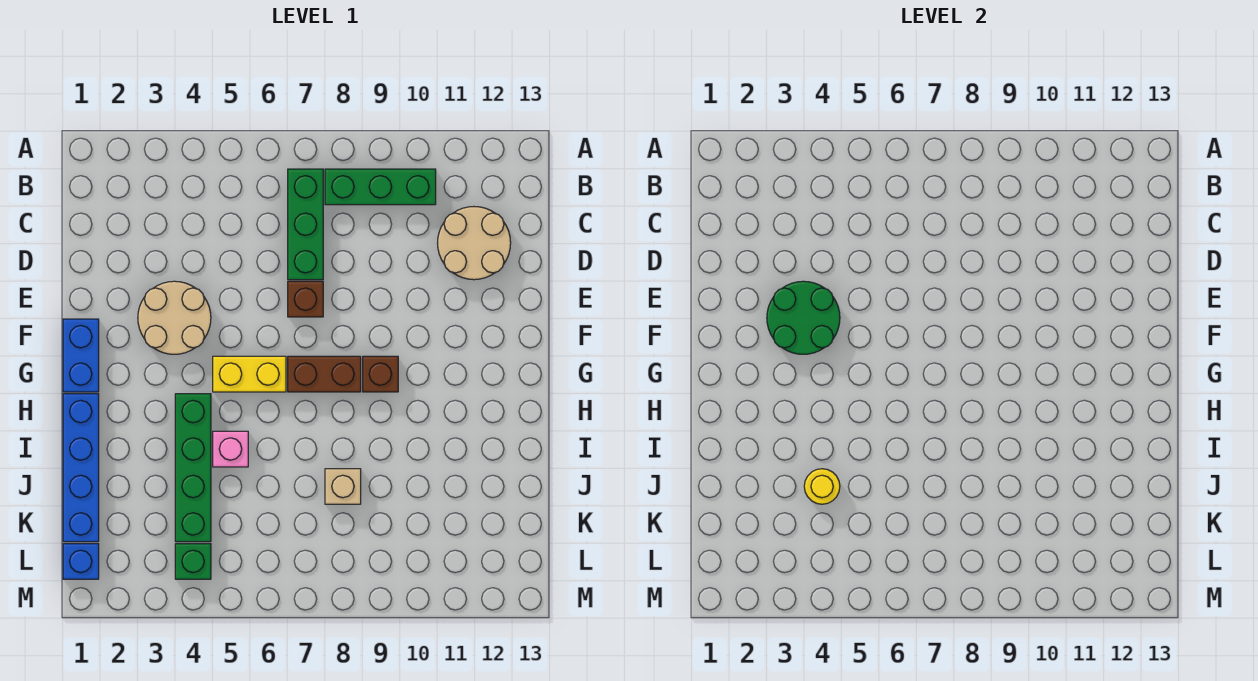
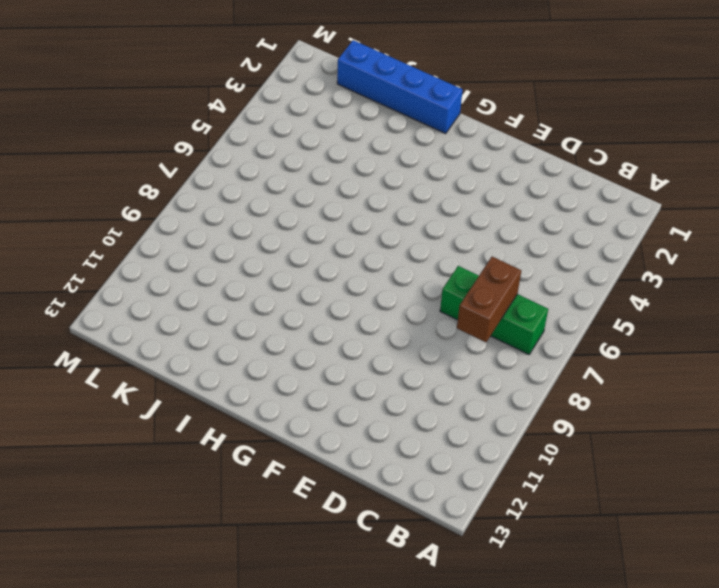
brown 1x2 brick [457,257,521,342] -> brown 1x2 brick moved to [288,356,361,392]
none -> green 1x3 brick [325,169,436,205]
none -> tan 2x2 round brick [438,207,511,280]
none -> tan 2x2 round brick [138,281,211,354]

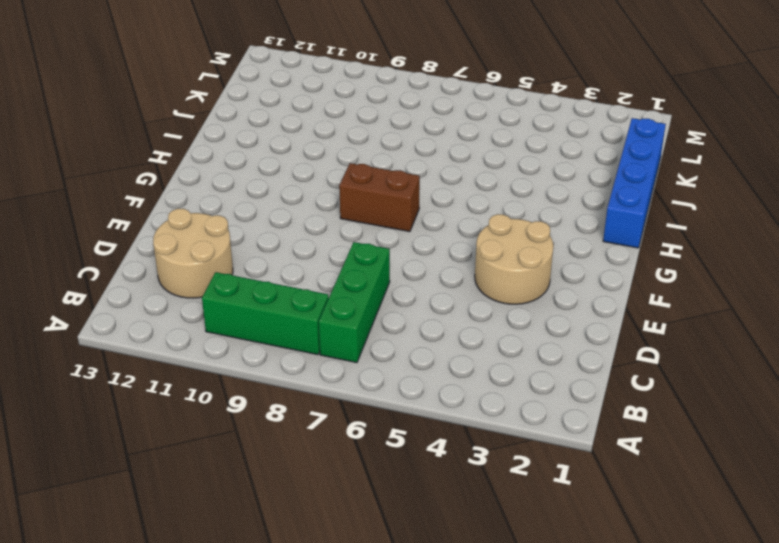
none -> brown 1x1 brick [288,281,323,317]
none -> blue 1x2 brick [63,319,99,392]
none -> yellow 1x2 brick [213,356,286,392]

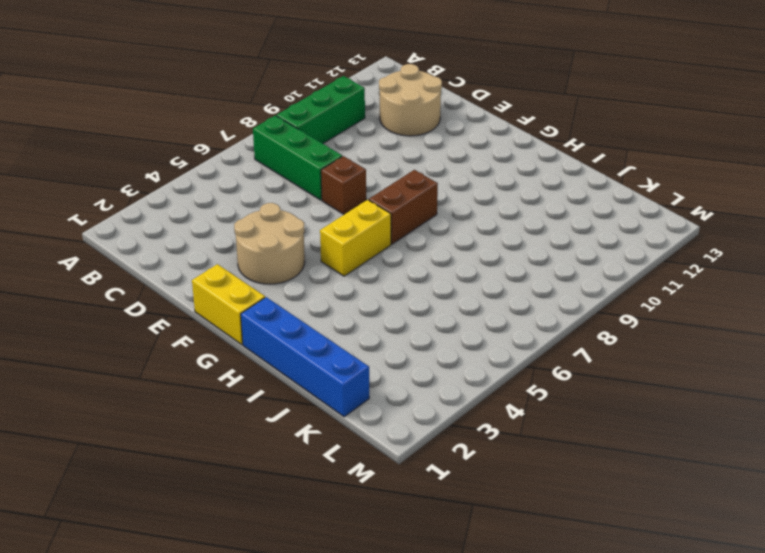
yellow 1x2 brick [192,264,265,344] -> blue 1x2 brick [63,319,99,392]
none -> brown 1x1 brick [363,356,398,392]
none -> green 1x4 brick [175,394,211,542]
none -> pink 1x1 brick [213,431,248,467]

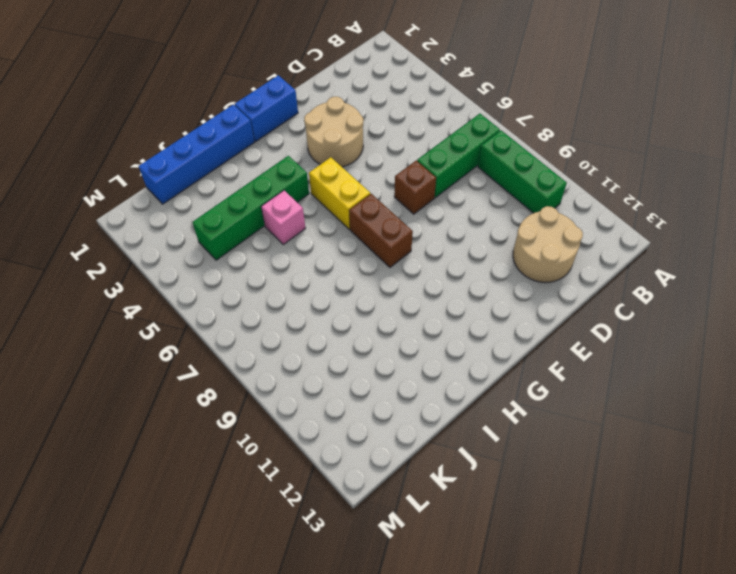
none -> brown 1x1 brick [363,356,398,392]
none -> tan 1x1 brick [325,469,361,504]
none -> blue 1x1 brick [63,544,99,579]

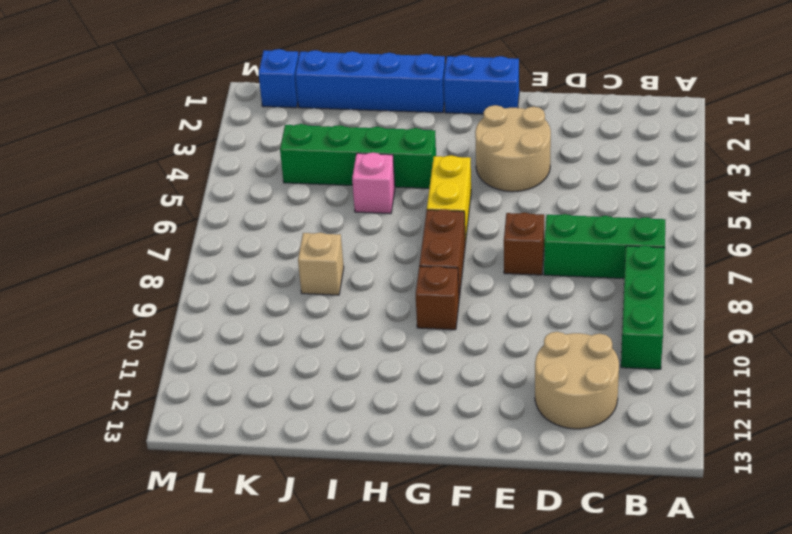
none -> green 1x1 brick [175,544,211,579]
none -> green 2x2 round brick [767,281,840,354]
none -> yellow 1x1 round brick [804,469,840,504]

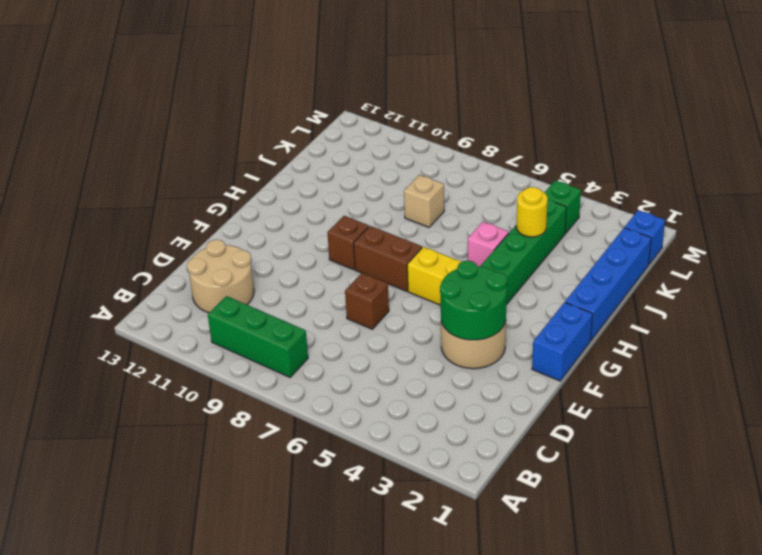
none -> green 1x3 brick [288,169,323,280]

